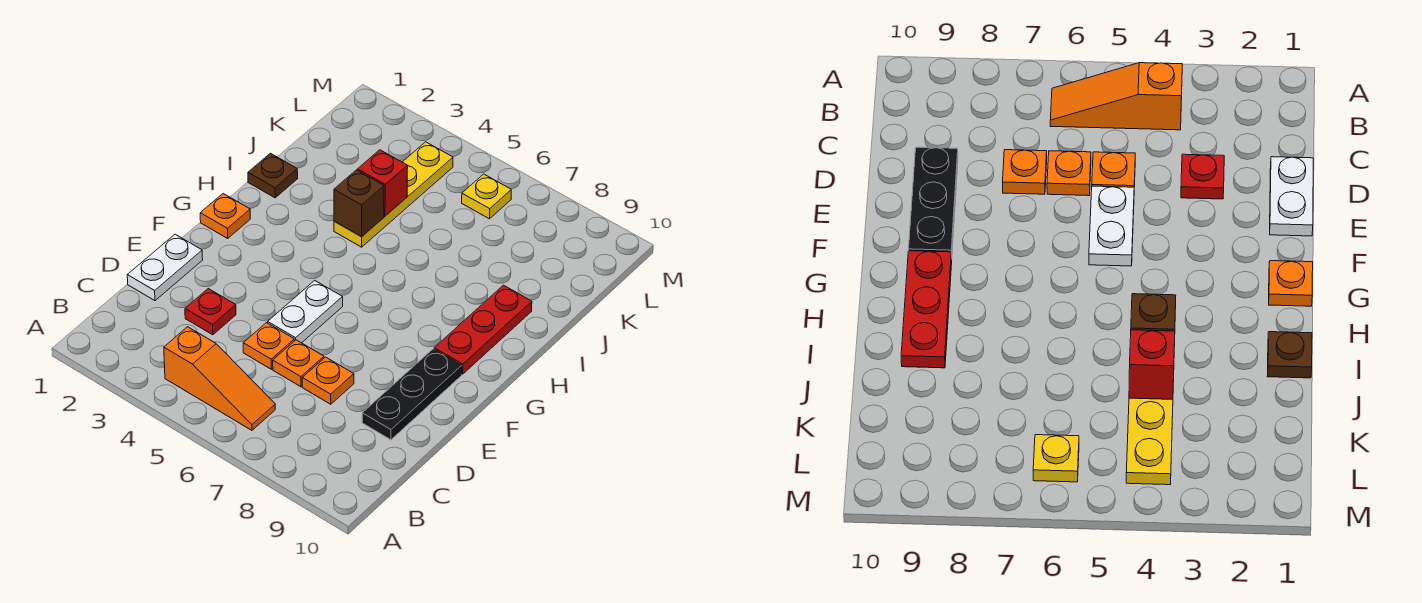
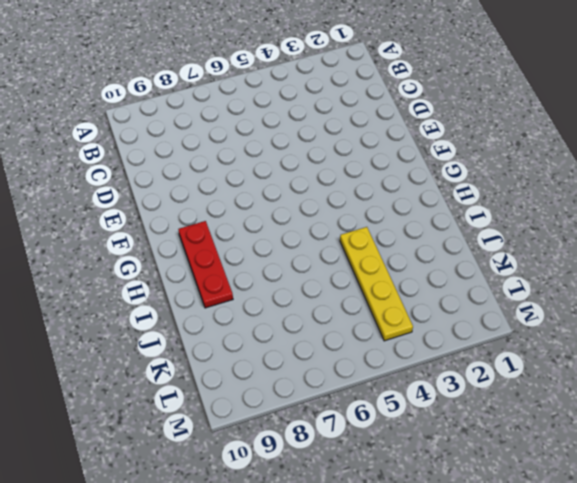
none -> orange 1x3 slope [164,327,275,430]
none -> white 1x2 plate [127,234,203,301]
none -> red 1x1 plate [185,289,236,335]

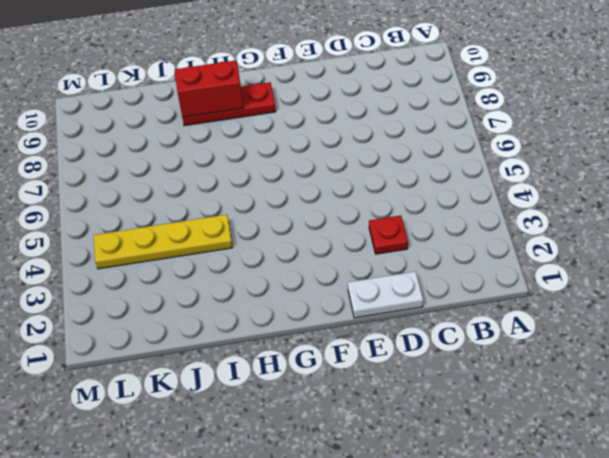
red 1x2 brick [175,60,244,117] -> none
none -> orange 1x3 slope [164,327,275,430]
none -> orange 1x1 plate [243,323,294,369]
none -> orange 1x1 plate [273,340,324,387]

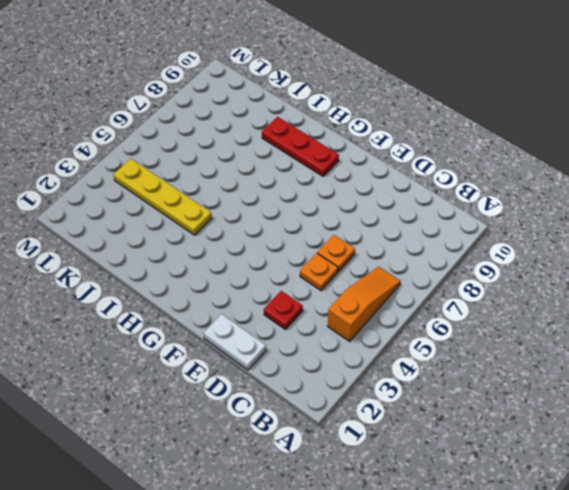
none -> orange 1x1 plate [302,357,354,404]
none -> black 1x3 plate [362,349,462,440]
none -> white 1x2 plate [268,280,343,343]

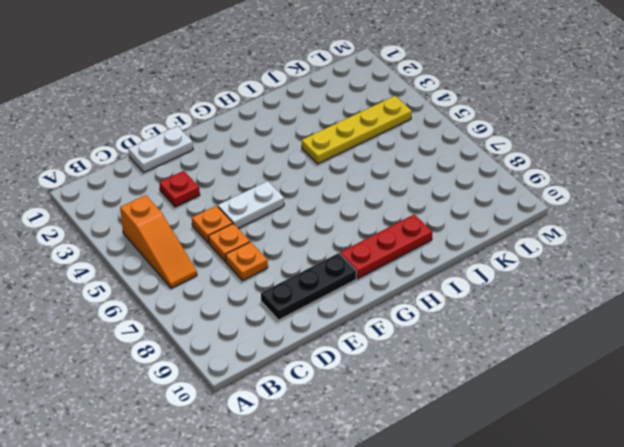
none -> orange 1x1 plate [200,194,250,238]
none -> brown 1x1 plate [248,153,298,198]
none -> yellow 1x1 plate [462,174,511,219]

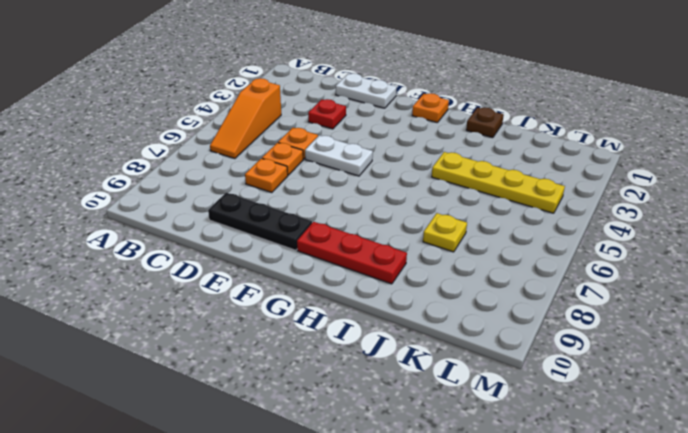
yellow 1x1 plate [423,213,467,252] -> yellow 1x1 plate moved to [462,174,511,219]
none -> brown 1x1 brick [334,170,384,237]
none -> red 1x1 brick [357,150,408,216]

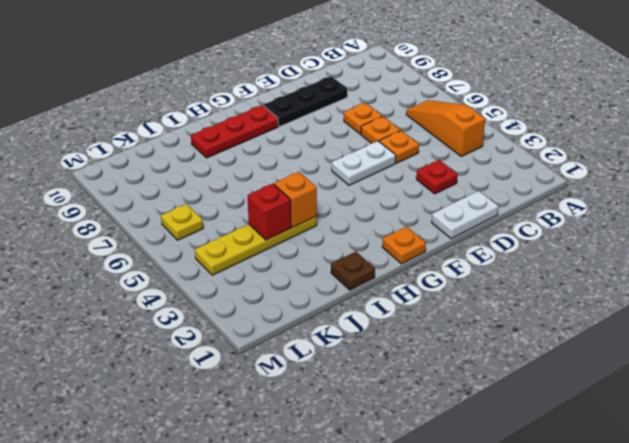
orange 1x1 brick [274,172,317,228] -> brown 1x1 brick [334,170,384,237]

